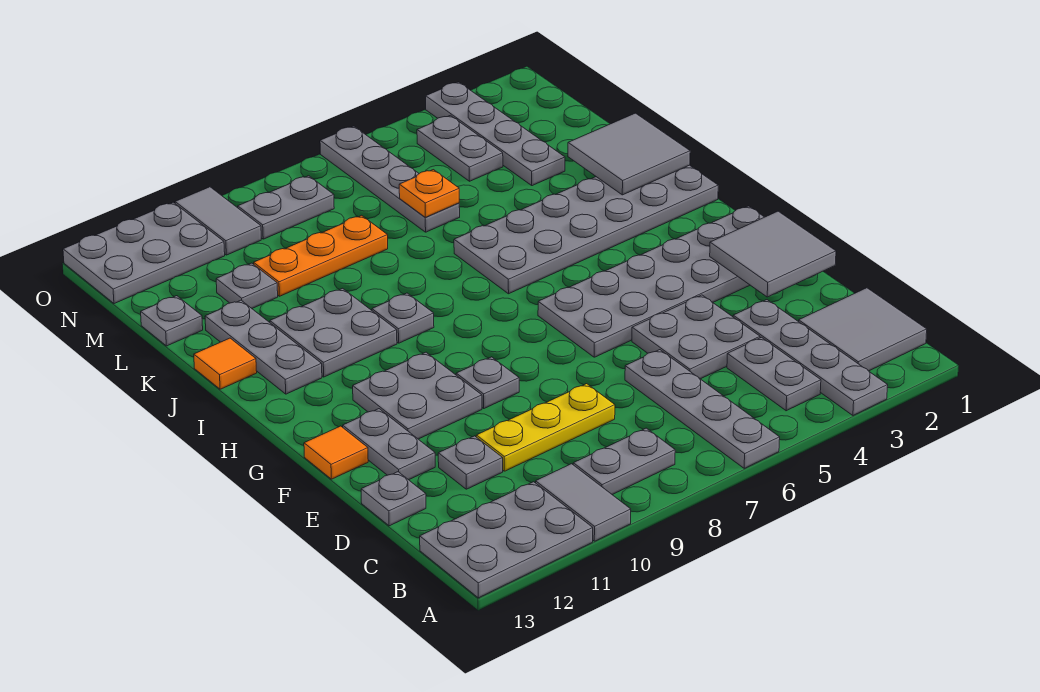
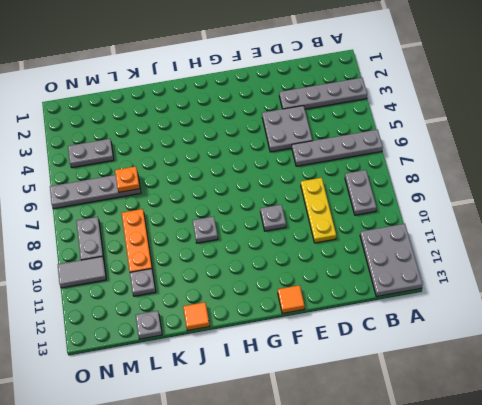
none -> grey 1x2 tile [536,464,631,541]
none -> grey 2x2 tile [799,288,927,371]
none -> grey 1x2 plate [727,337,821,411]
none -> grey 1x1 plate [438,436,503,489]

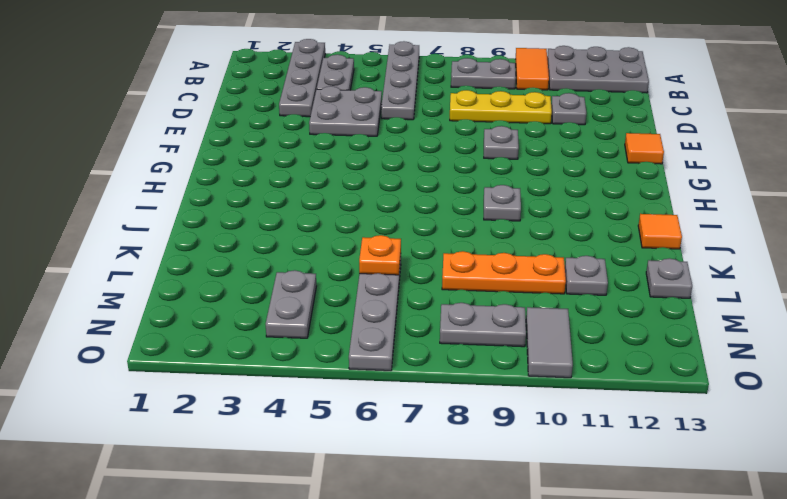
orange 1x2 tile [516,48,549,90] -> grey 1x2 tile [536,464,631,541]
none -> grey 2x2 tile [799,288,927,371]
none -> grey 1x1 plate [361,472,426,526]
none -> grey 1x2 plate [343,409,435,480]
none -> grey 2x6 plate [538,206,764,357]

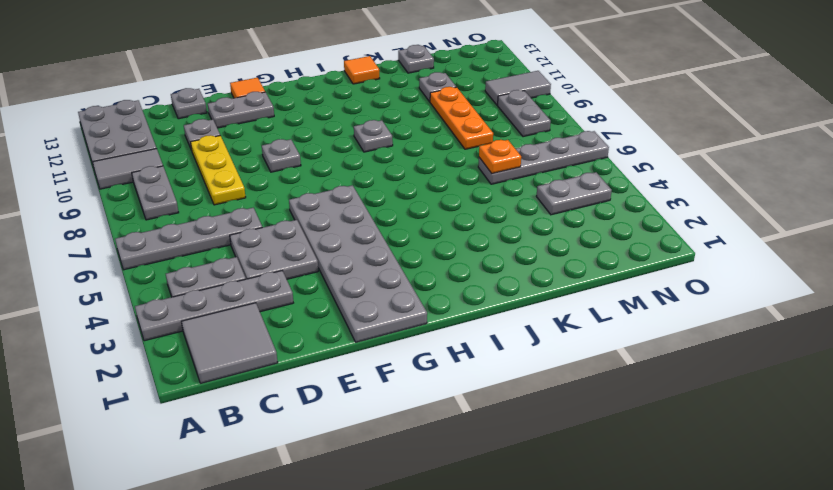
none -> grey 2x2 plate [353,352,482,439]
none -> grey 2x6 plate [454,165,718,294]
none -> grey 2x2 plate [270,288,397,377]
none -> grey 1x3 plate [205,300,322,394]

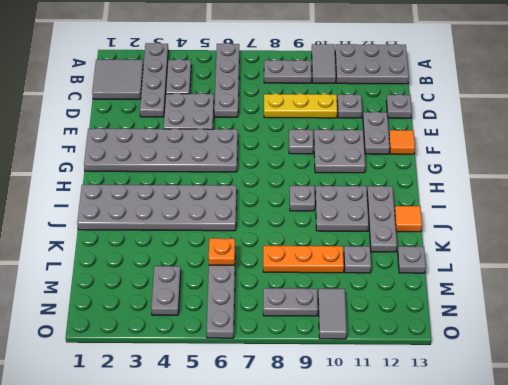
none -> grey 1x4 plate [426,82,565,186]
none -> grey 2x3 plate [63,202,225,304]
none -> grey 2x2 tile [710,211,836,297]
none -> grey 2x2 tile [568,113,690,195]

